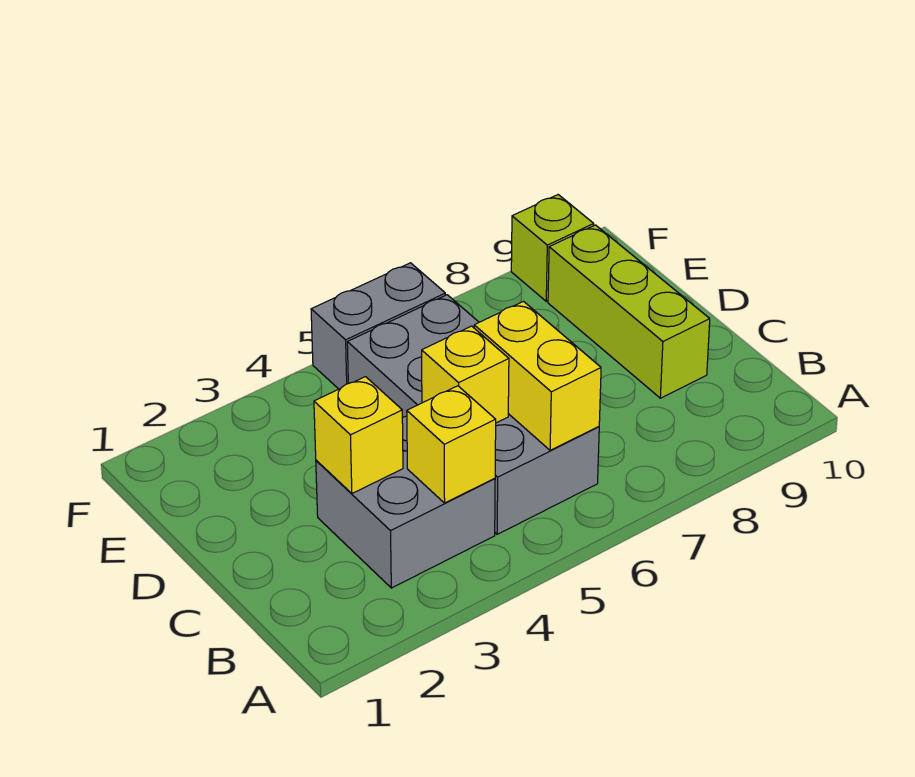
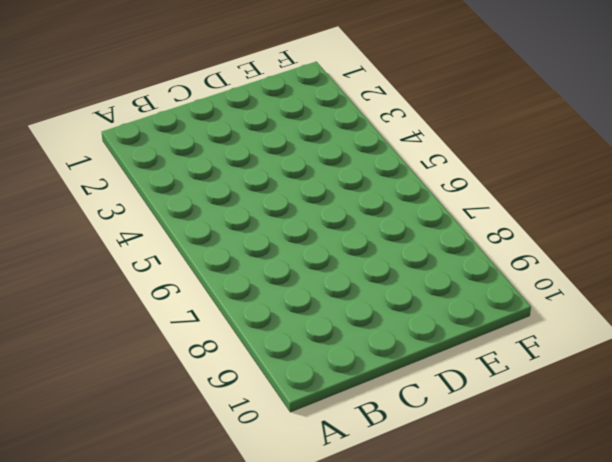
none -> grey 2x2 brick [316,416,495,588]
none -> grey 2x4 brick [347,295,599,534]

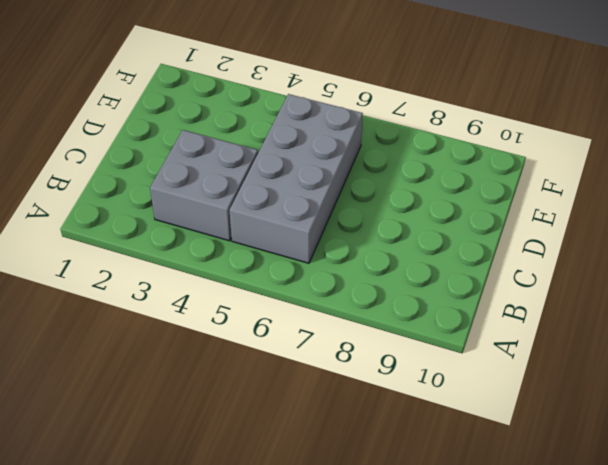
none -> lime 1x3 brick [548,225,710,398]
none -> grey 1x2 brick [311,263,445,389]

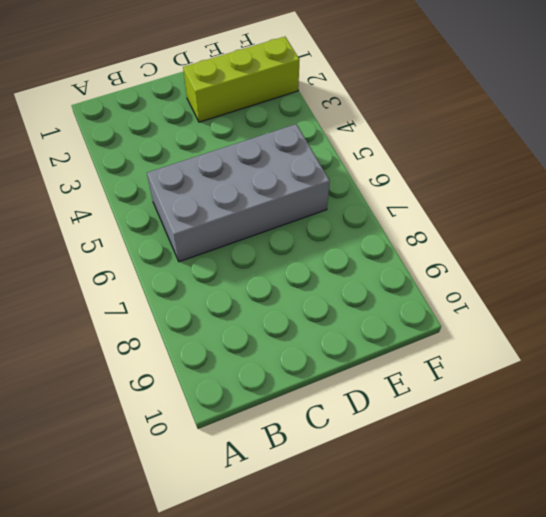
lime 1x3 brick [183,37,300,122] -> lime 1x3 brick moved to [548,225,710,398]
none -> grey 2x2 brick [316,416,495,588]
none -> grey 1x2 brick [311,263,445,389]

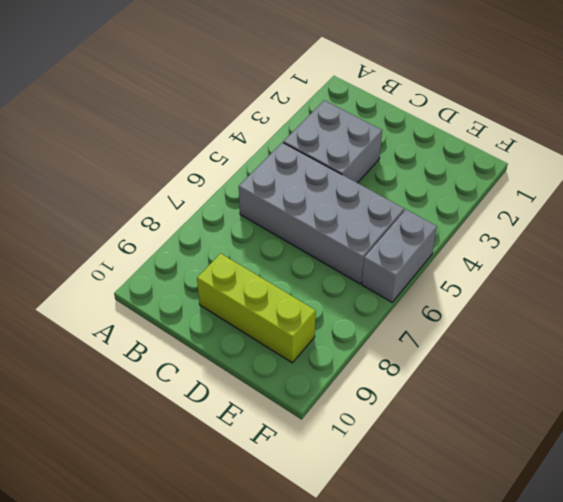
none -> lime 1x1 brick [511,195,594,301]
none -> yellow 1x1 brick [407,386,496,503]

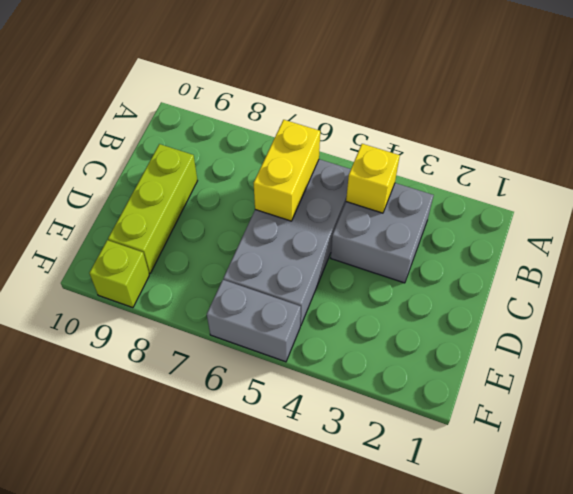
none -> yellow 1x1 brick [314,377,403,493]
none -> yellow 1x1 brick [422,326,509,423]

